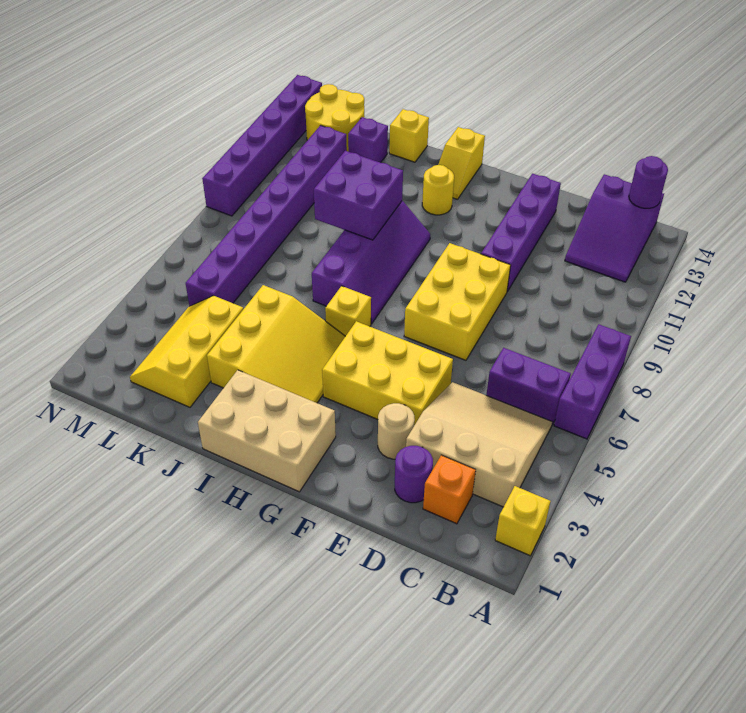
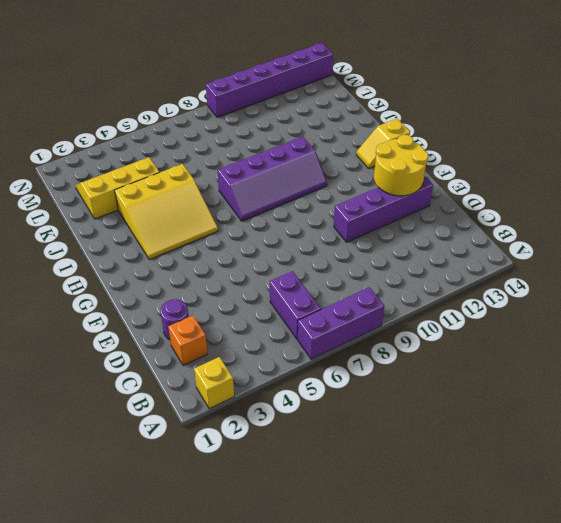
yellow 2x2 round brick [374,135,428,196] -> yellow 2x2 round brick moved to [305,84,364,152]
none -> tan 3x3 slope [406,382,552,507]
none -> purple 2x3 slope [565,174,664,282]
none -> tan 1x1 round brick [378,403,415,459]

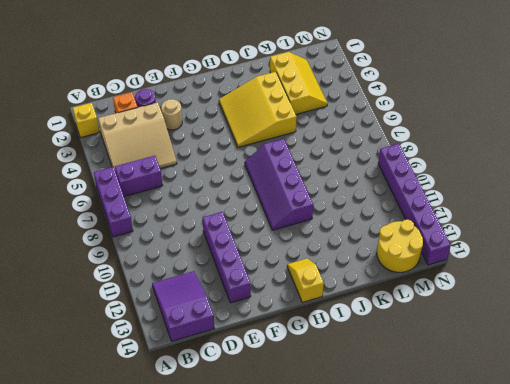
none -> yellow 2x3 brick [322,321,453,425]
none -> yellow 2x3 brick [404,243,511,360]
none -> tan 2x3 brick [198,370,336,492]

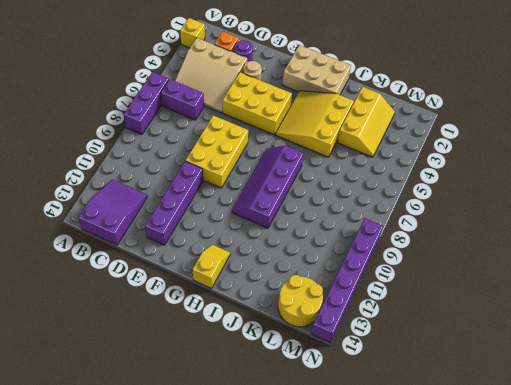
none -> yellow 1x1 brick [325,286,371,336]
none -> yellow 1x1 round brick [422,165,454,215]
none -> yellow 1x1 brick [389,109,429,162]

